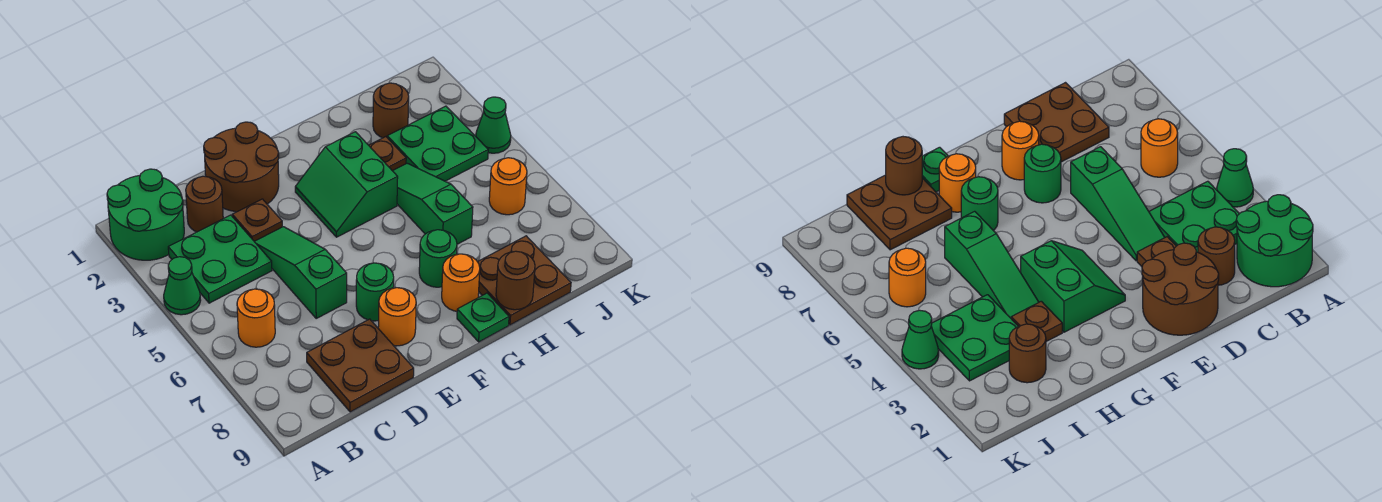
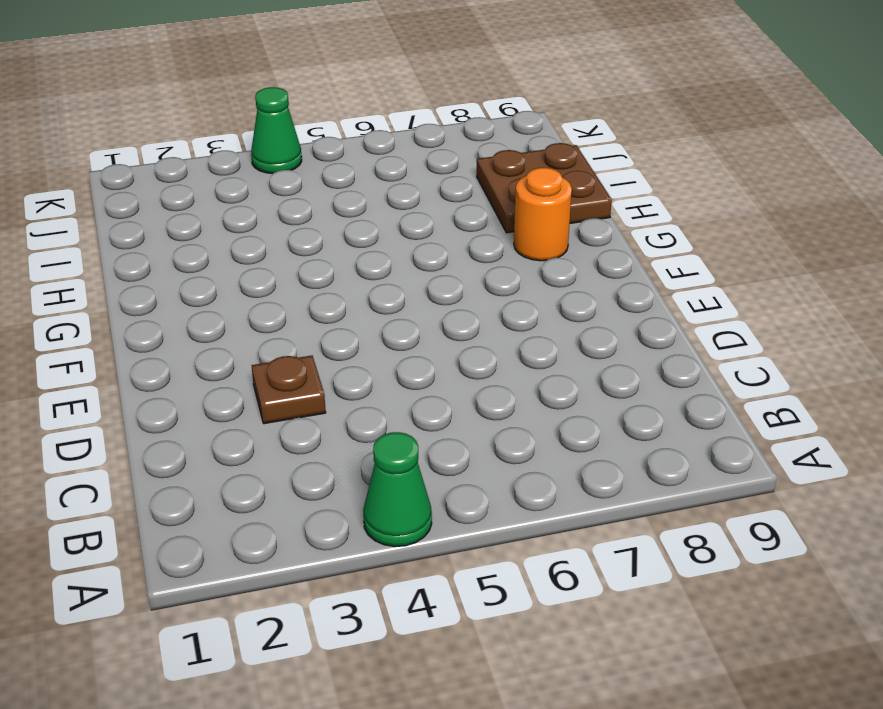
none -> green 2x2 round brick [107,169,184,260]
none -> green 2x2 plate [168,215,272,303]
none -> orange 1x1 round brick [237,289,275,347]

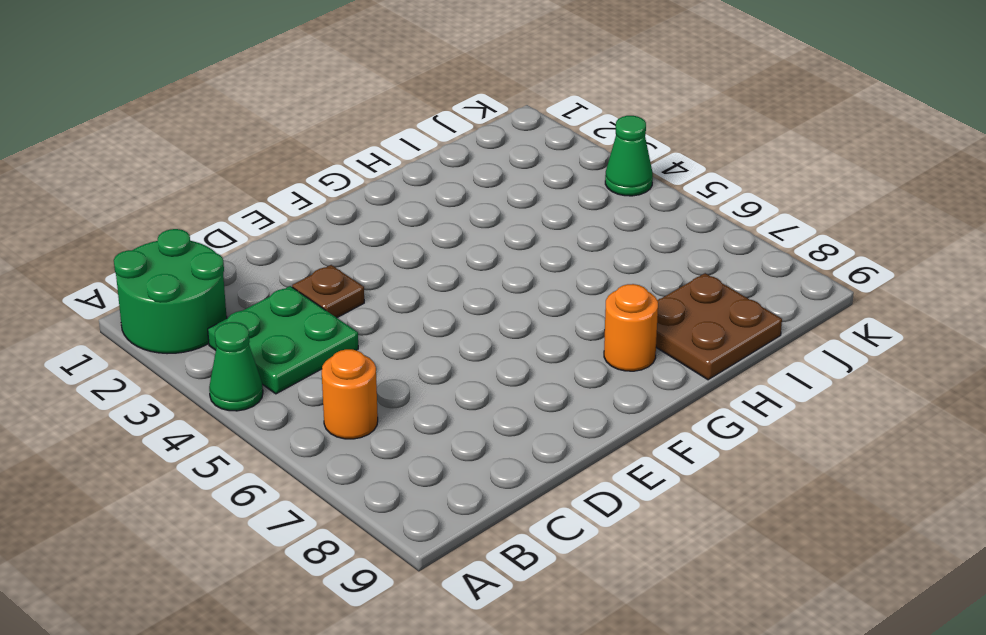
none -> brown 1x1 round brick [186,176,223,232]
none -> brown 2x2 plate [307,319,414,412]
none -> brown 2x2 round brick [204,122,279,212]

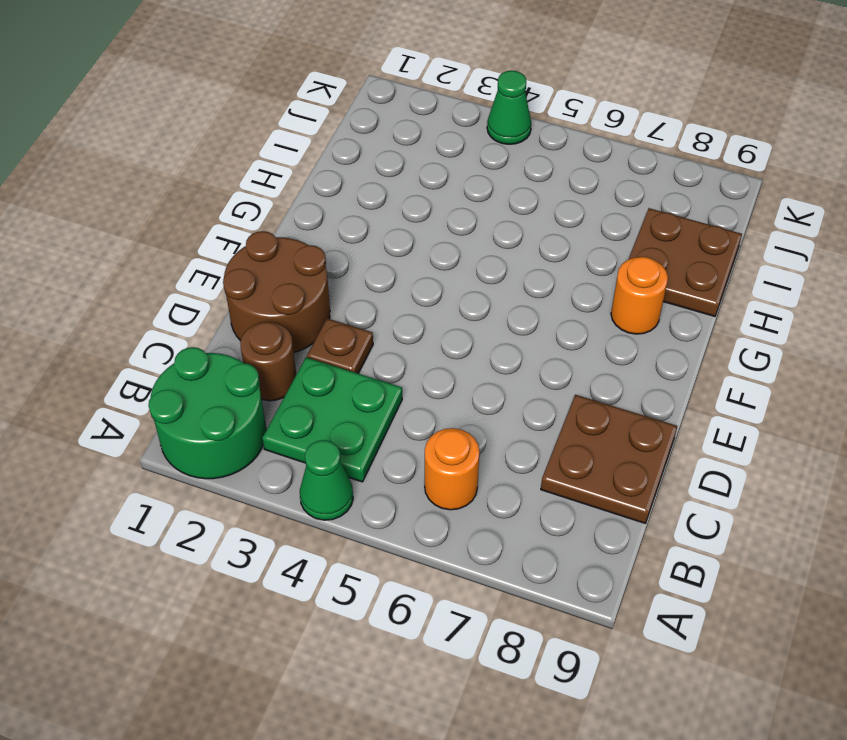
none -> green 1x3 slope [254,227,347,318]
none -> green 1x1 round brick [356,263,394,321]
none -> orange 1x1 round brick [378,288,416,346]

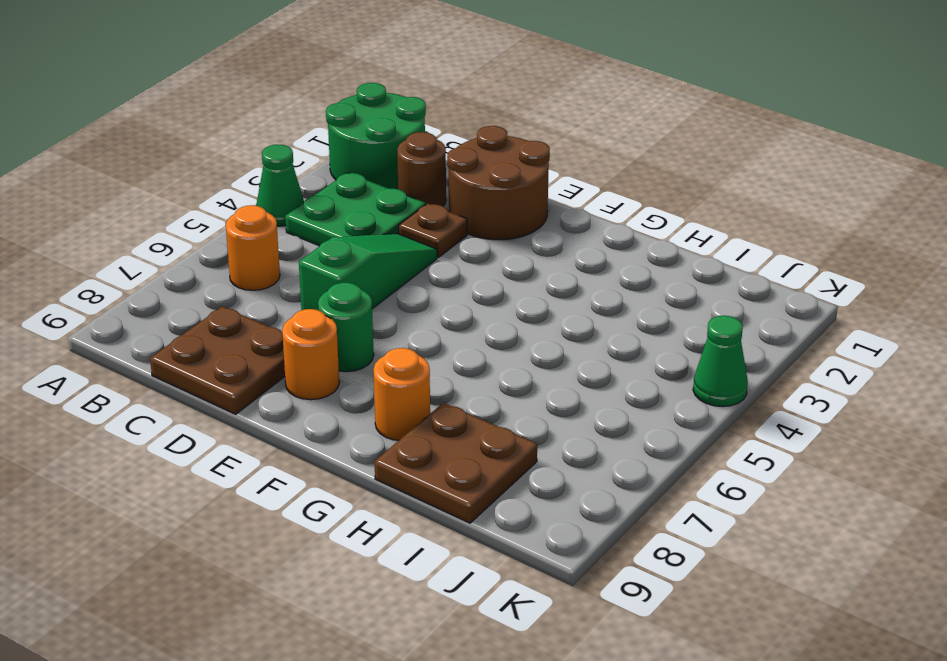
none -> green 2x2 slope [295,132,398,237]
none -> green 1x1 round brick [419,230,457,287]
none -> green 1x1 plate [457,293,509,342]

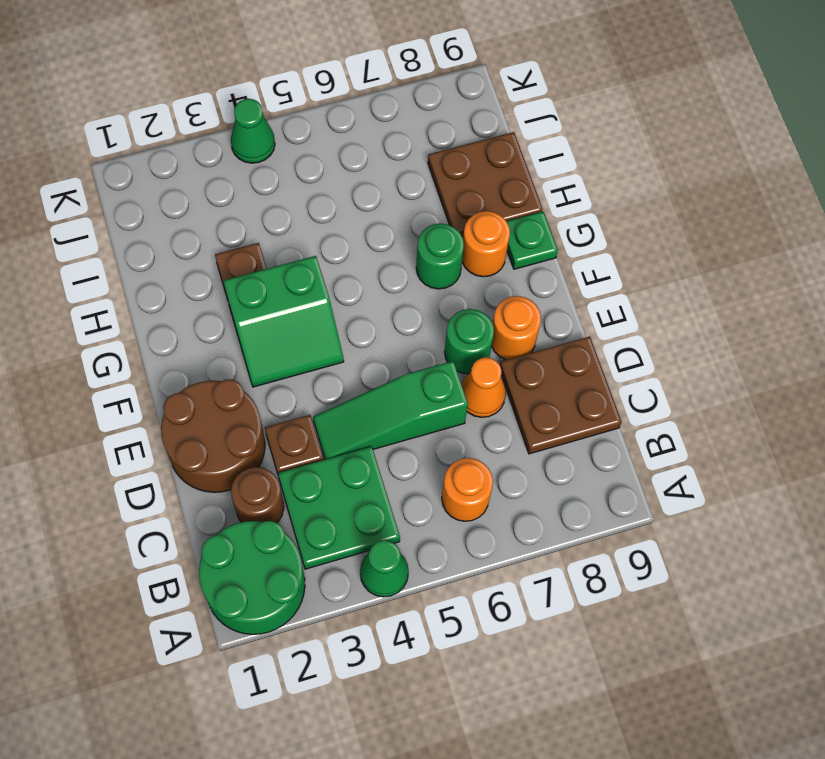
orange 1x1 cone [461,357,506,417] -> none
none -> green 1x3 slope [393,163,473,244]
none -> brown 1x1 round brick [373,83,409,138]
none -> green 2x2 plate [387,106,488,181]

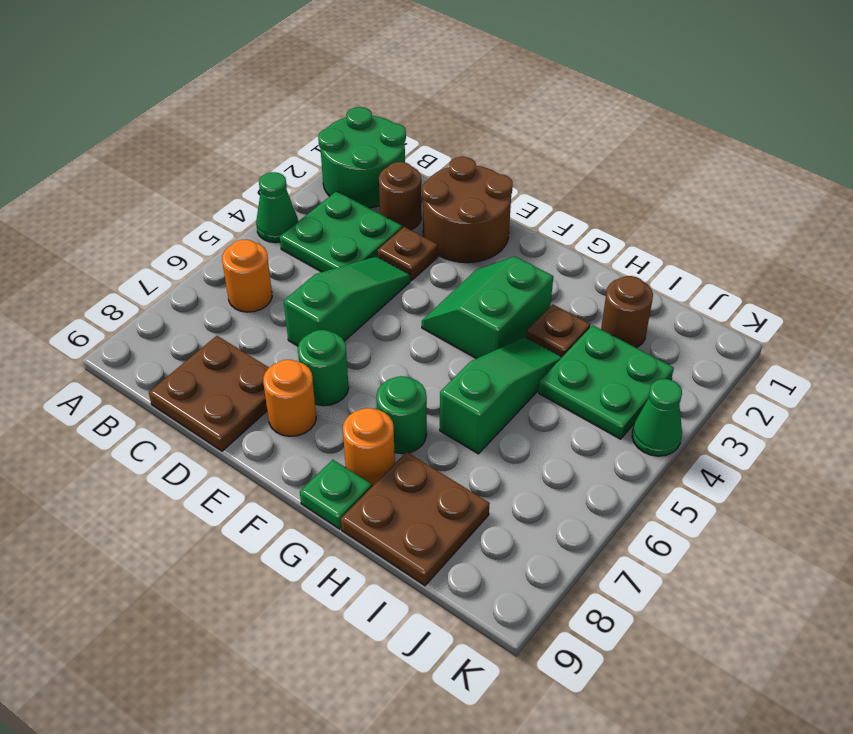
none -> orange 1x1 round brick [489,158,527,215]
none -> brown 1x1 round brick [496,251,535,310]

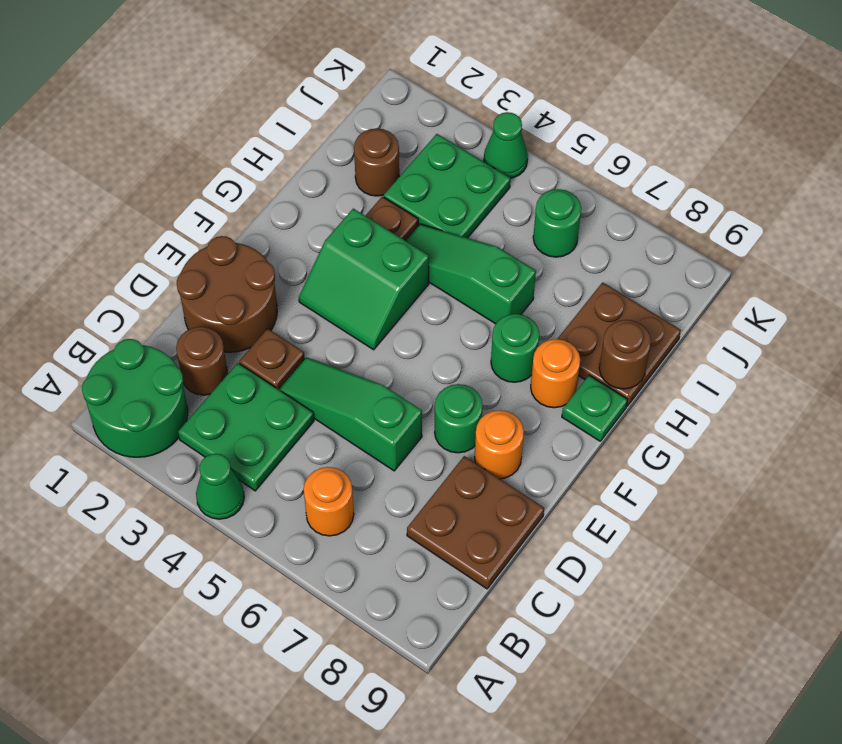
green 1x1 round brick [533,189,581,257] -> orange 1x1 round brick [489,158,527,215]

